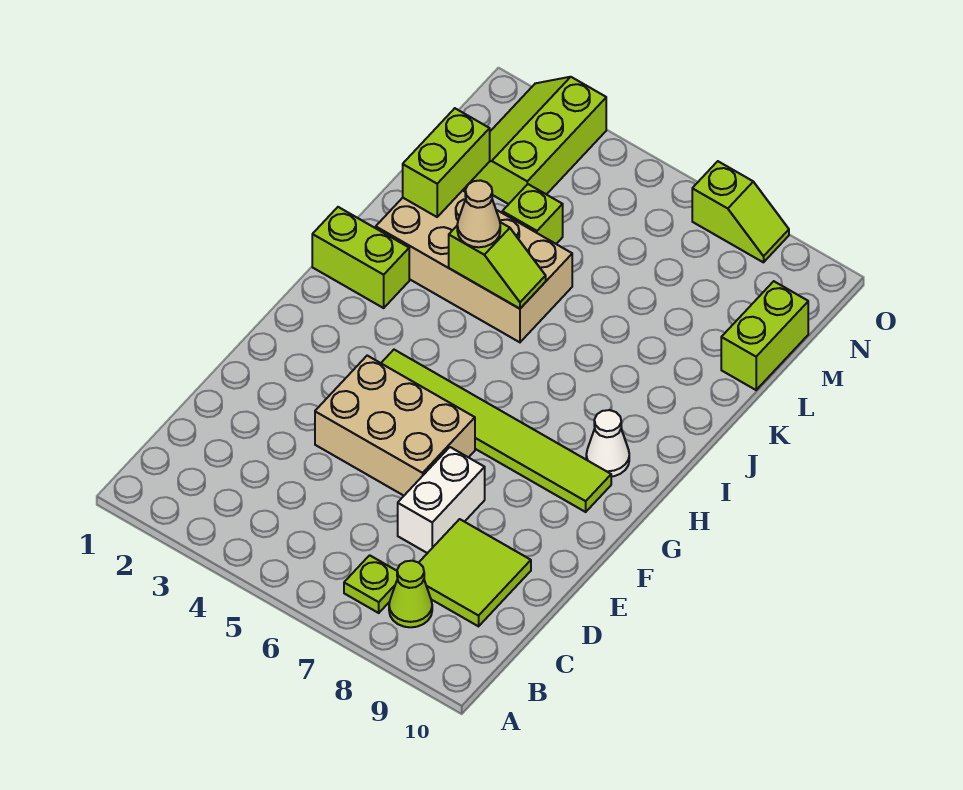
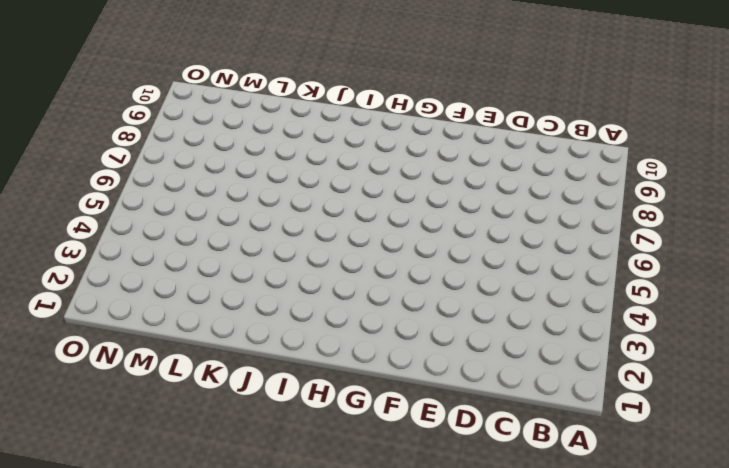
none -> lime 1x1 plate [344,555,398,613]
none -> lime 1x1 cone [389,561,432,627]
none -> lime 2x2 tile [419,519,531,626]

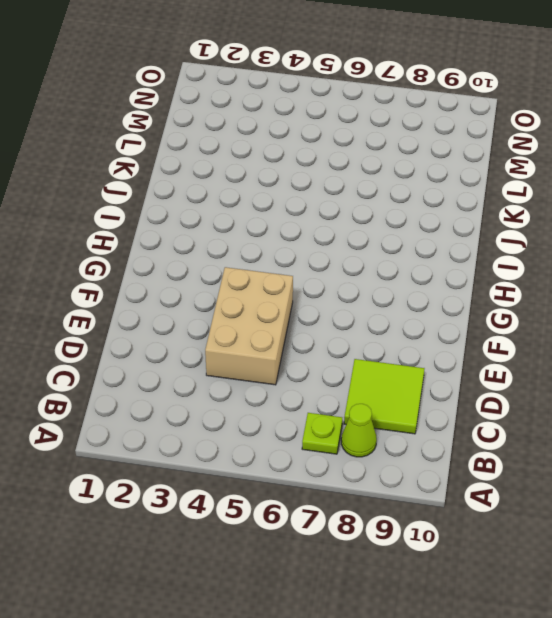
tan 2x3 brick [205,267,293,385] -> tan 2x3 brick turned to [315,356,475,496]
none -> white 1x2 brick [398,447,485,553]
none -> lime 1x6 tile [381,350,611,512]
none -> white 1x1 cone [586,410,629,477]

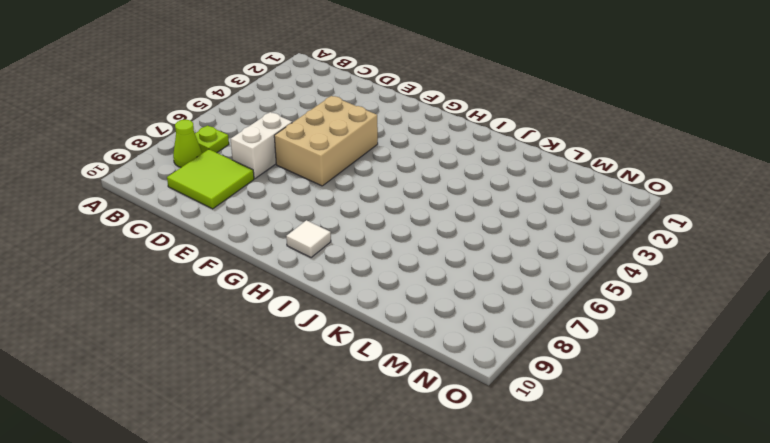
white 1x2 brick [231,112,292,179] -> white 1x2 brick turned to [398,447,485,553]
white 1x1 tile [286,220,331,258] -> white 1x1 cone [586,410,629,477]
none -> lime 1x6 tile [381,350,611,512]
none -> lime 1x2 brick [312,207,409,308]
none -> tan 2x4 brick [376,190,572,342]

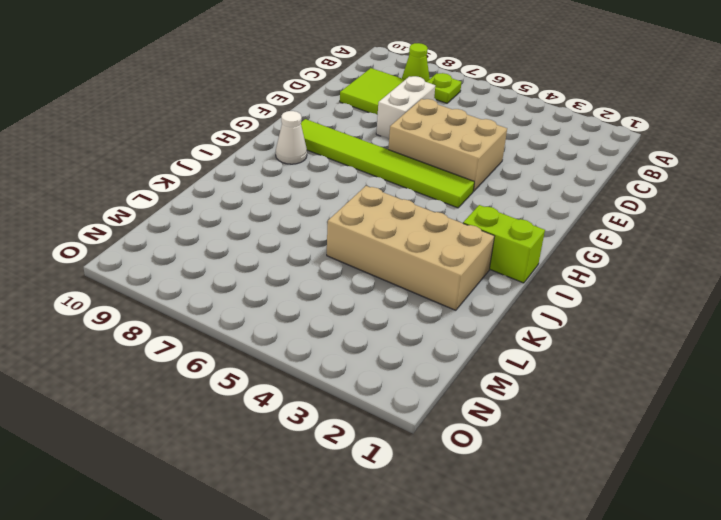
none -> lime 1x1 brick [502,184,563,244]
none -> lime 1x2 brick [721,281,808,390]
none -> lime 2x3 slope [471,77,606,204]

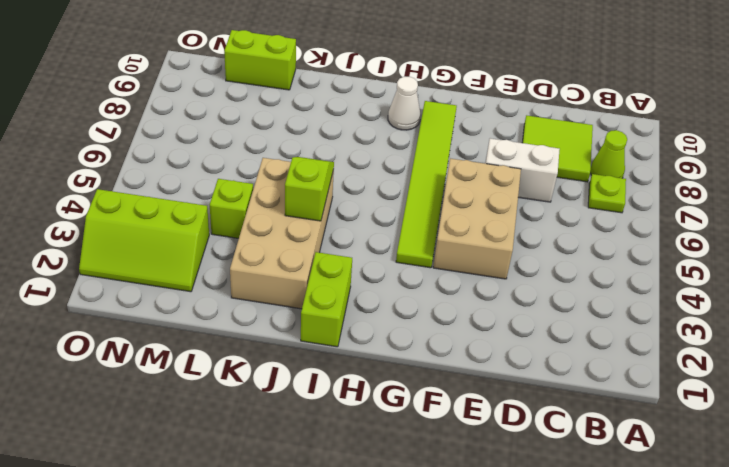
none -> lime 1x2 slope [692,161,789,262]
none -> lime 1x2 brick [403,108,490,217]
none -> tan 1x1 cone [457,180,500,247]

